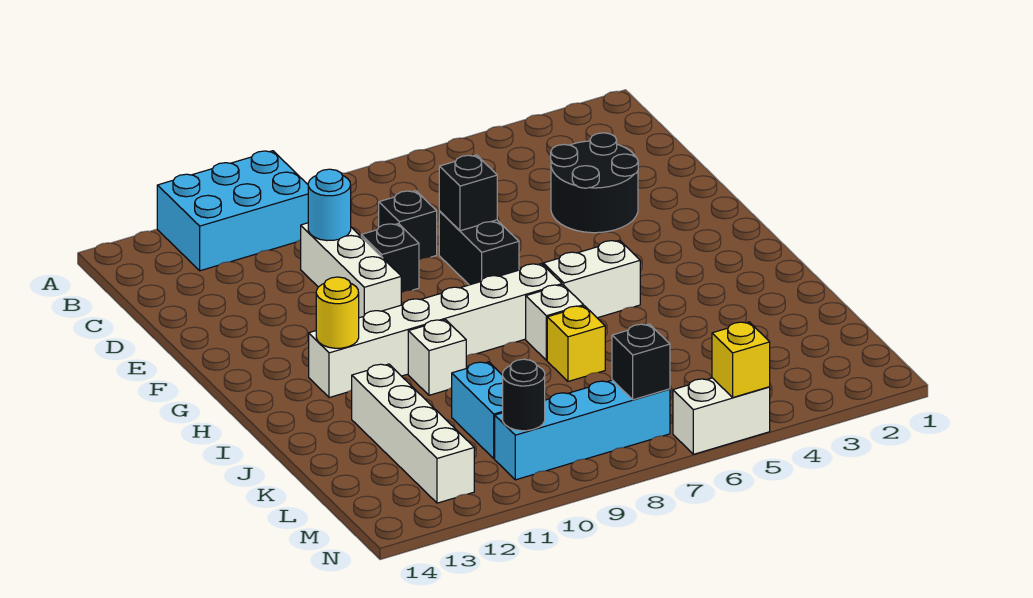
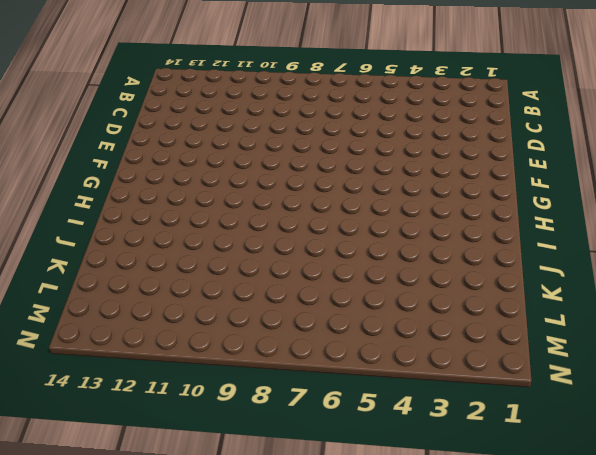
none -> cyan 2x3 brick [157,151,308,271]
none -> black 2x2 round brick [551,133,638,233]
none -> black 1x1 brick [379,191,437,260]

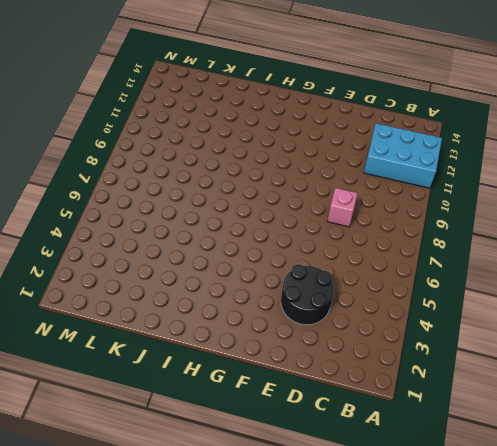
cyan 2x3 brick [364,123,442,188] -> cyan 2x3 brick turned to [157,151,308,271]
pink 1x1 brick [328,188,358,227] -> black 1x1 brick [379,191,437,260]
none -> white 1x3 brick [301,223,401,318]
none -> black 1x2 brick [439,212,519,285]
none -> black 1x1 brick [361,224,419,293]

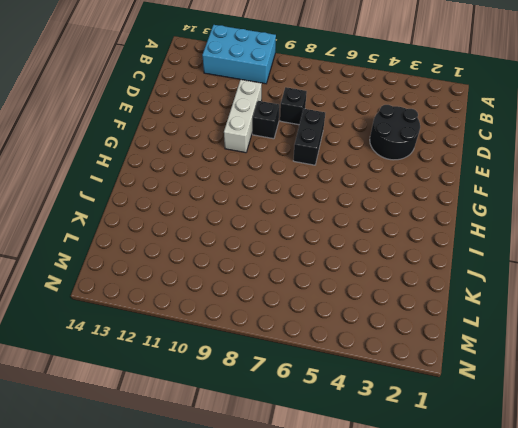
none -> white 1x2 brick [543,240,640,318]
none -> white 1x6 brick [309,264,562,398]
none -> white 1x1 brick [526,285,584,360]

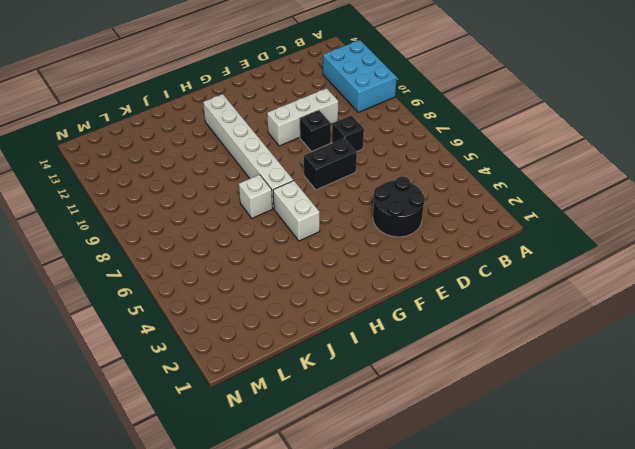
none -> white 1x1 brick [408,320,466,395]
none -> yellow 1x1 brick [547,306,605,381]
none -> white 1x4 brick [352,364,474,503]

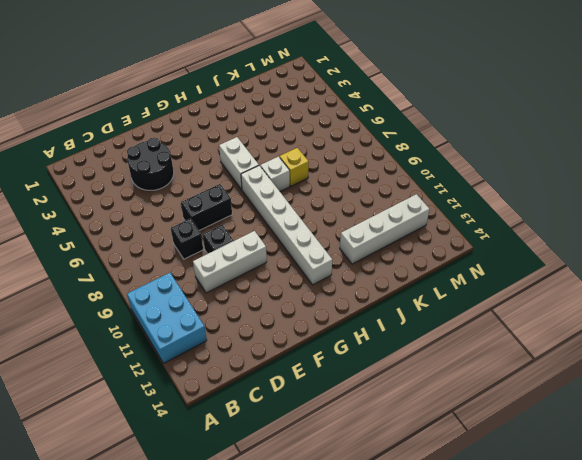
none -> white 1x1 brick [408,320,466,395]
none -> cyan 1x2 brick [452,362,503,459]
none -> cyan 1x4 brick [495,380,670,480]

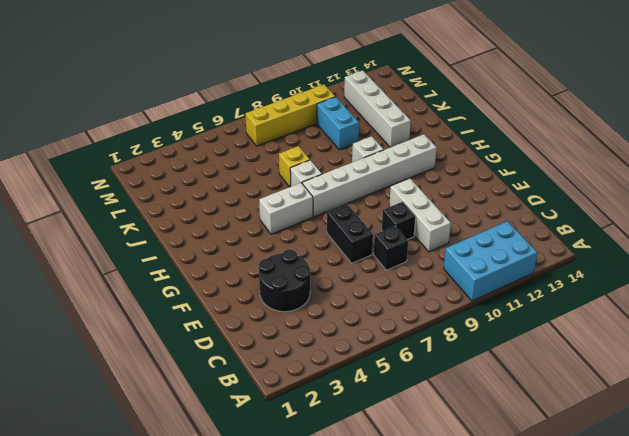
yellow 1x4 brick [246,84,335,146] -> cyan 1x4 brick [495,380,670,480]
none -> white 1x2 brick [673,378,770,454]
none -> cyan 1x1 round brick [308,169,351,241]
none -> black 1x1 brick [439,155,497,231]

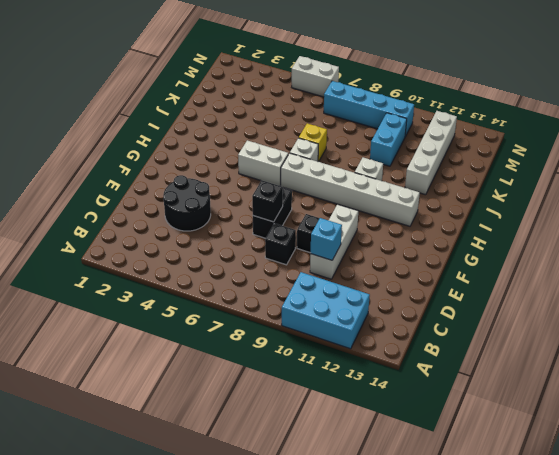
cyan 1x1 brick [311,218,342,260] -> cyan 1x1 round brick [308,169,351,241]
none -> yellow 1x1 round brick [316,277,359,348]
none -> black 1x1 brick [612,324,670,400]
none -> black 1x1 round brick [503,359,545,431]

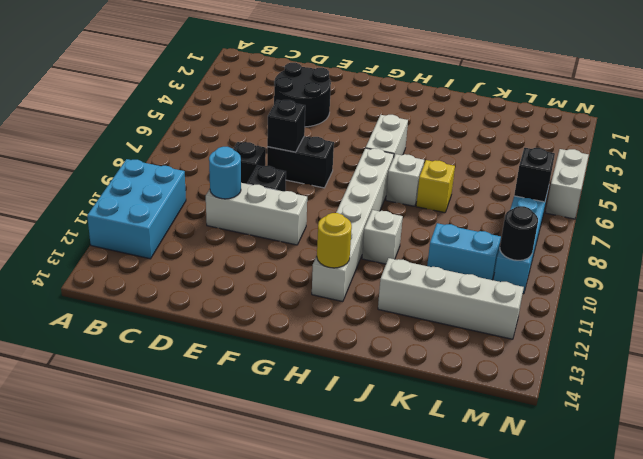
none -> yellow 1x1 brick [712,322,770,397]

